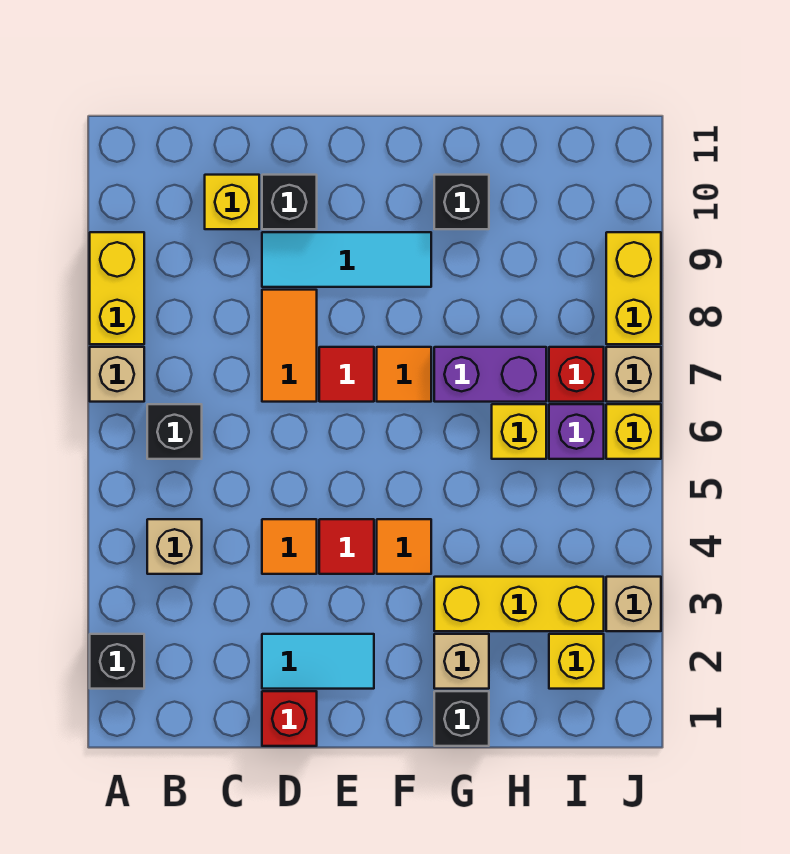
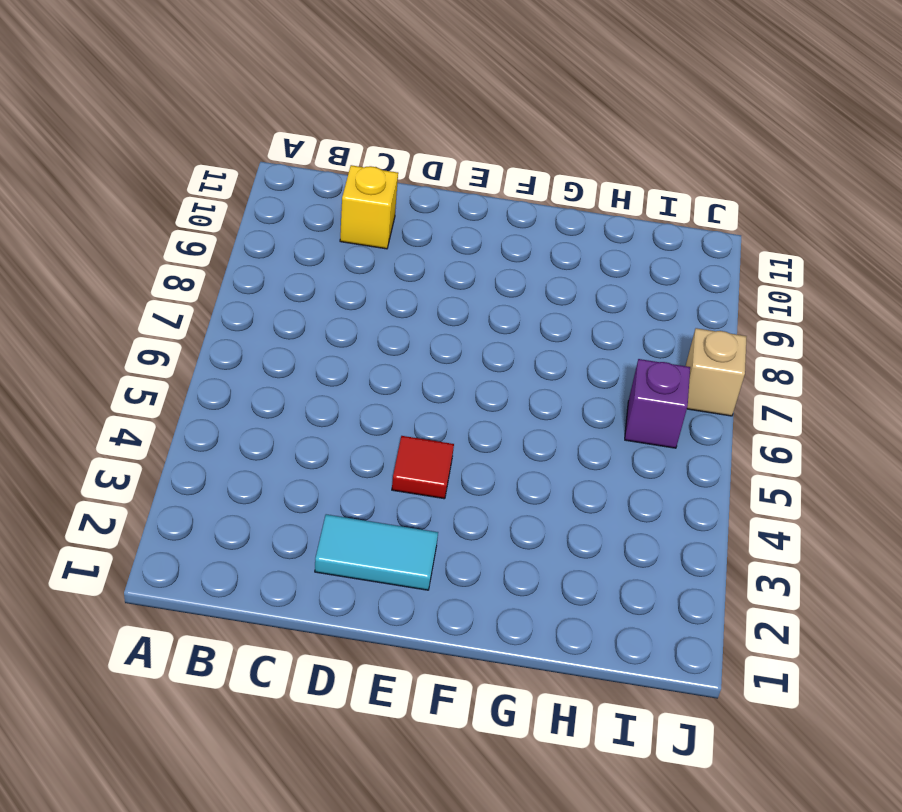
none -> black 1x1 brick [90,634,144,689]
none -> tan 1x1 brick [90,347,144,402]
none -> yellow 1x2 brick [90,232,144,344]

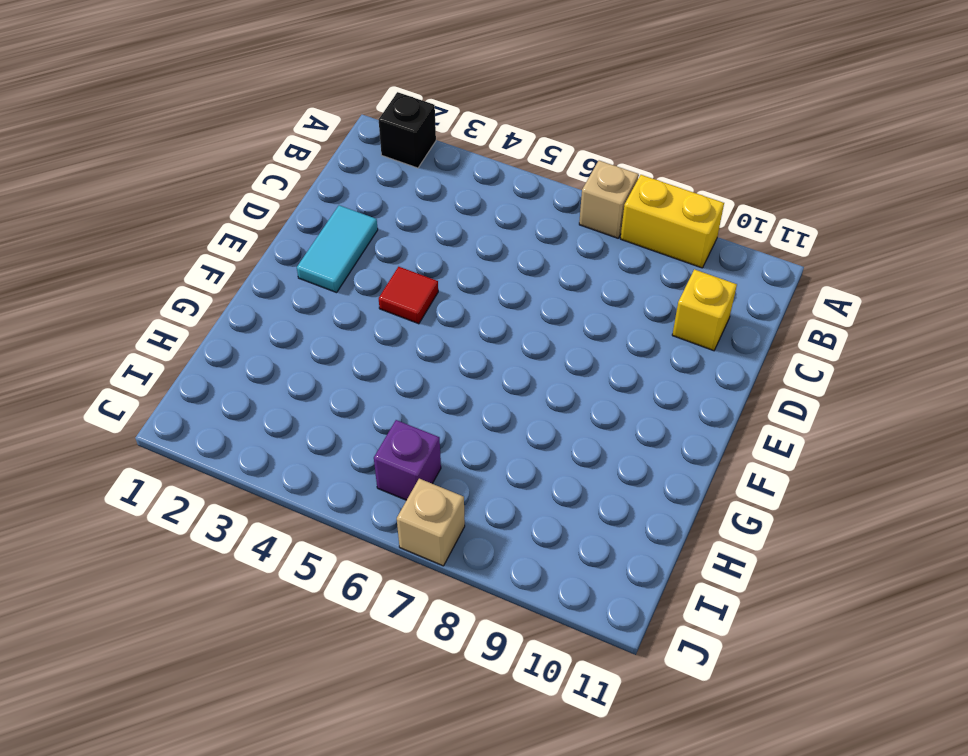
none -> tan 1x1 brick [147,519,202,574]
none -> black 1x1 brick [147,404,202,459]
none -> red 1x1 brick [262,691,317,746]

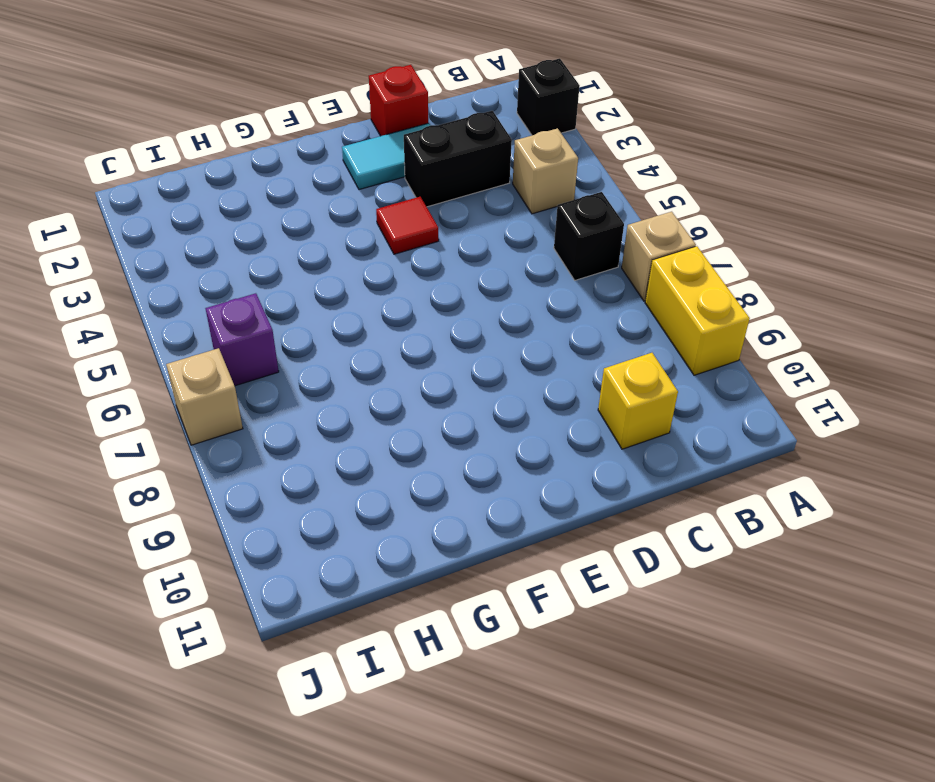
black 1x2 brick [404,111,512,207] -> none
none -> orange 1x1 tile [262,519,317,574]
none -> orange 1x2 tile [262,290,317,402]
none -> cyan 1x3 tile [262,232,431,287]

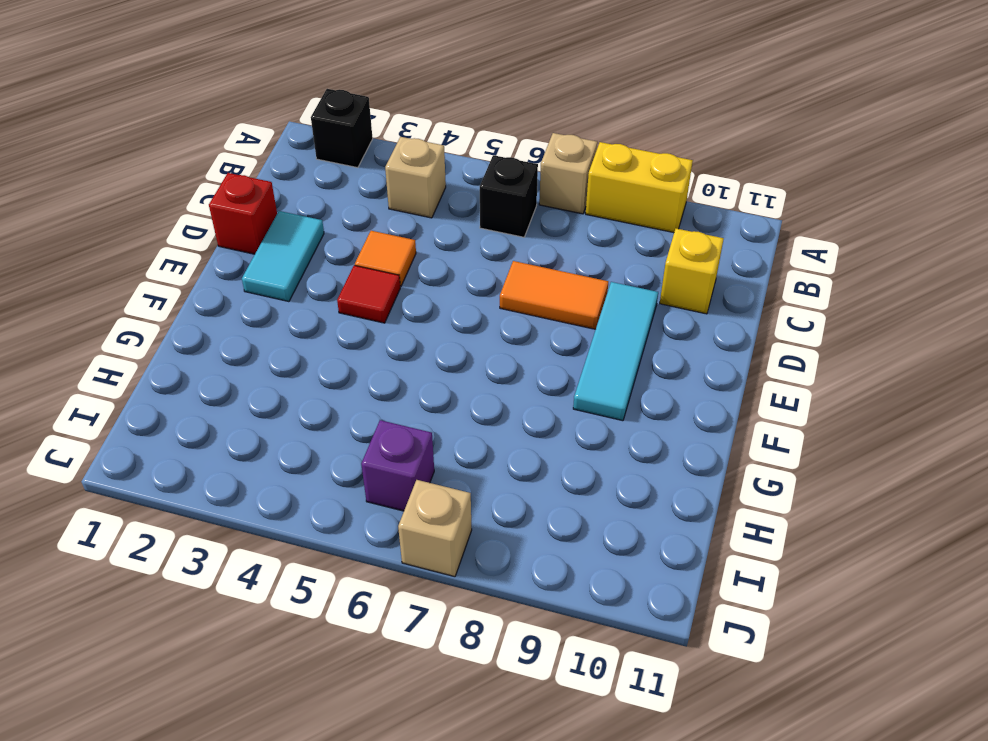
none -> black 1x1 brick [262,175,317,229]
none -> red 1x1 tile [319,347,374,402]
none -> orange 1x1 tile [377,519,431,574]

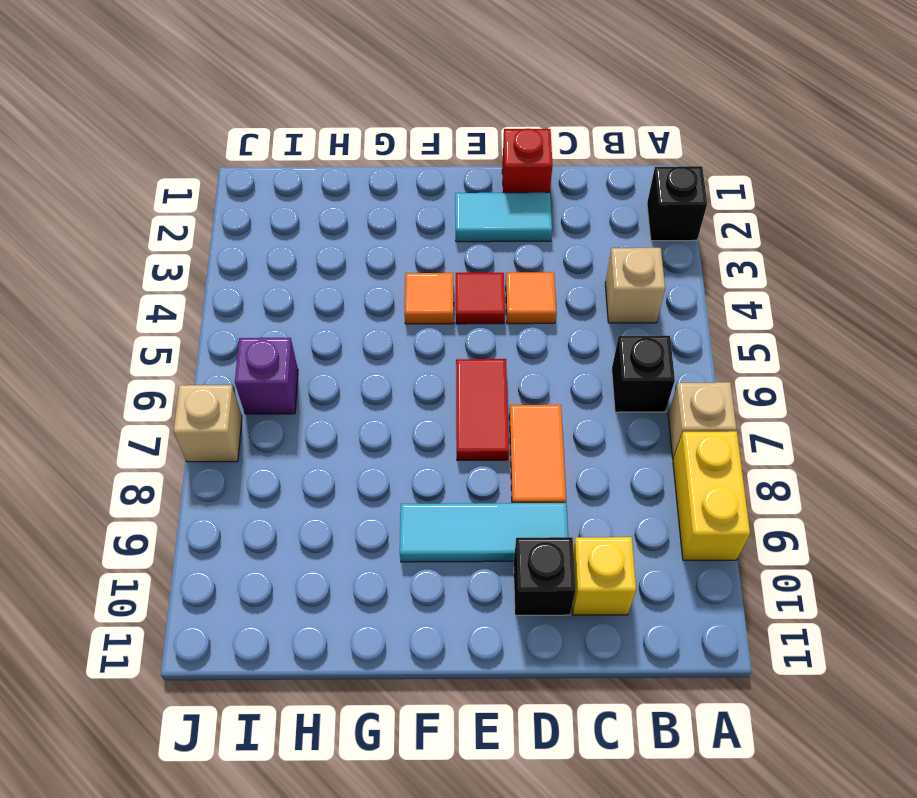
red 1x2 tile [456,359,509,460] -> red 1x1 tile [319,347,374,402]
none -> orange 1x1 tile [377,347,431,402]
none -> black 1x1 brick [434,691,489,746]
none -> tan 1x1 brick [434,634,489,689]

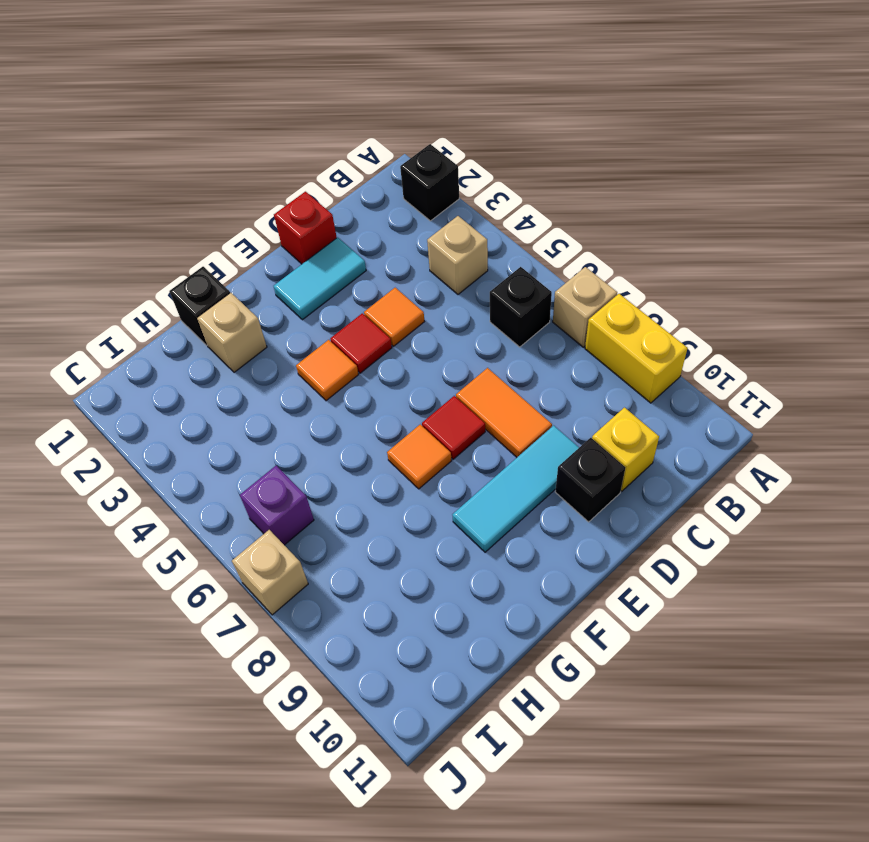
none -> yellow 1x3 brick [434,577,604,631]
none -> purple 1x2 brick [434,347,546,402]
none -> black 1x1 brick [434,175,489,229]

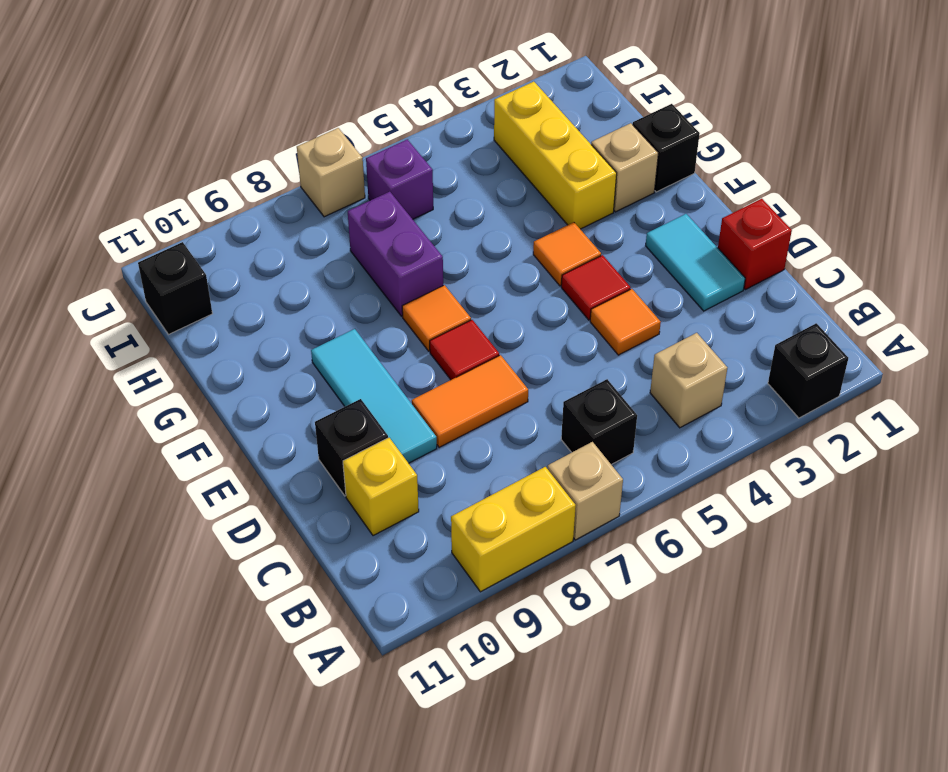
black 1x1 brick [138,242,212,335] -> black 1x1 brick moved to [434,175,489,229]
none -> yellow 1x1 brick [492,404,546,459]
none -> yellow 1x1 brick [549,634,604,689]
none -> red 1x1 brick [549,347,604,402]

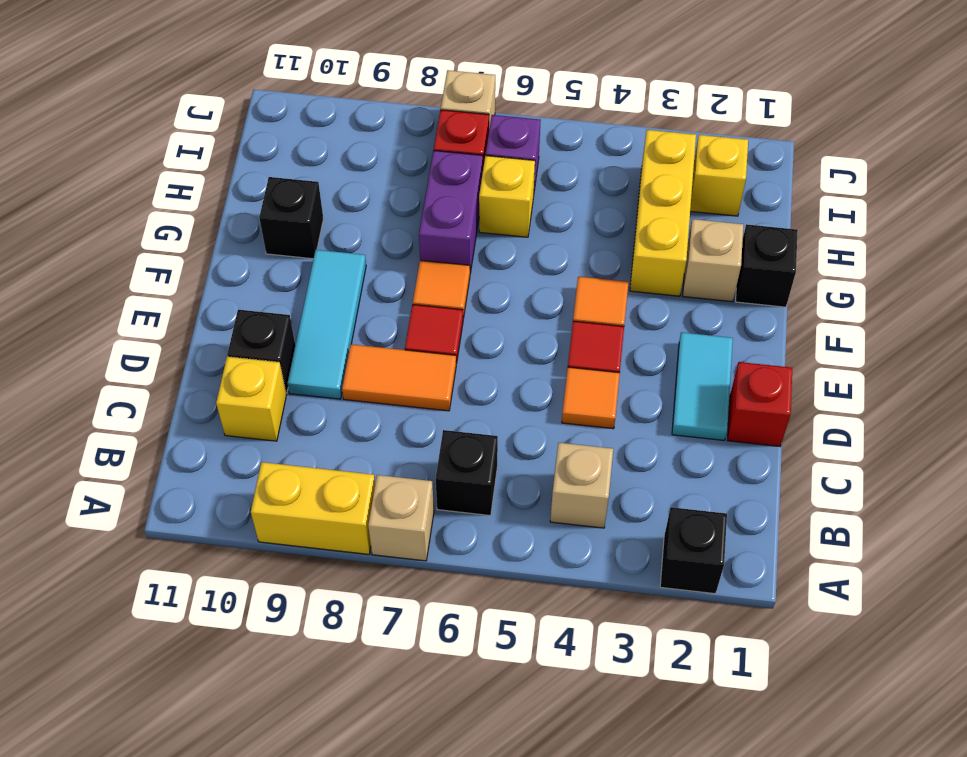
none -> tan 1x1 brick [606,577,661,631]
none -> yellow 1x1 brick [606,404,661,459]
none -> yellow 1x2 brick [606,232,661,344]

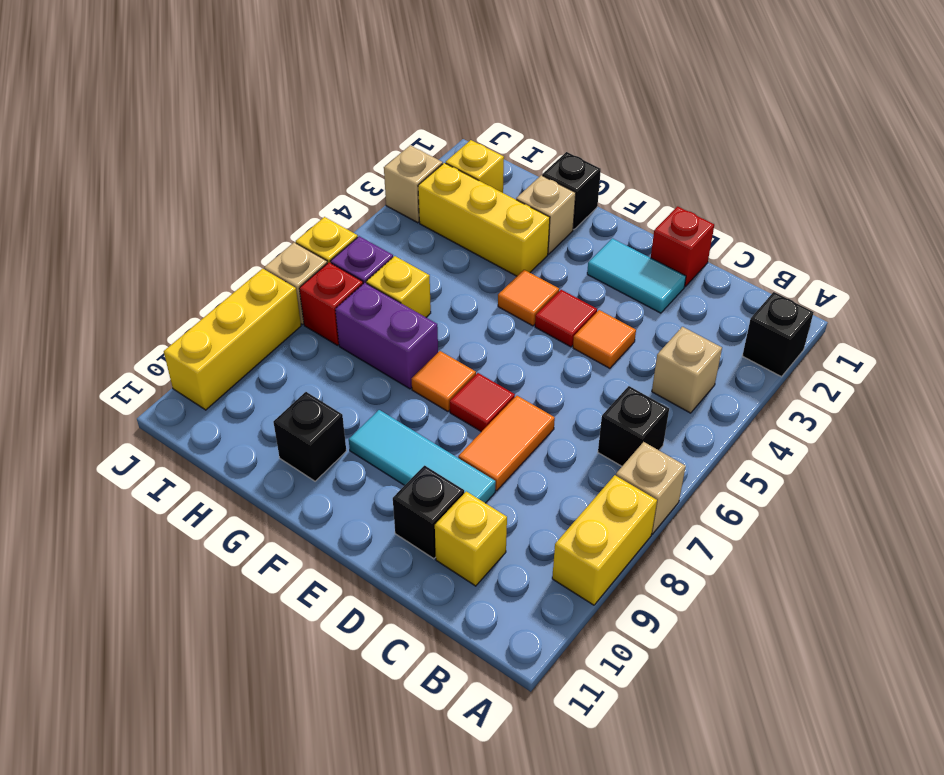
yellow 1x3 brick [164,269,301,410] -> yellow 1x2 brick [606,232,661,344]

